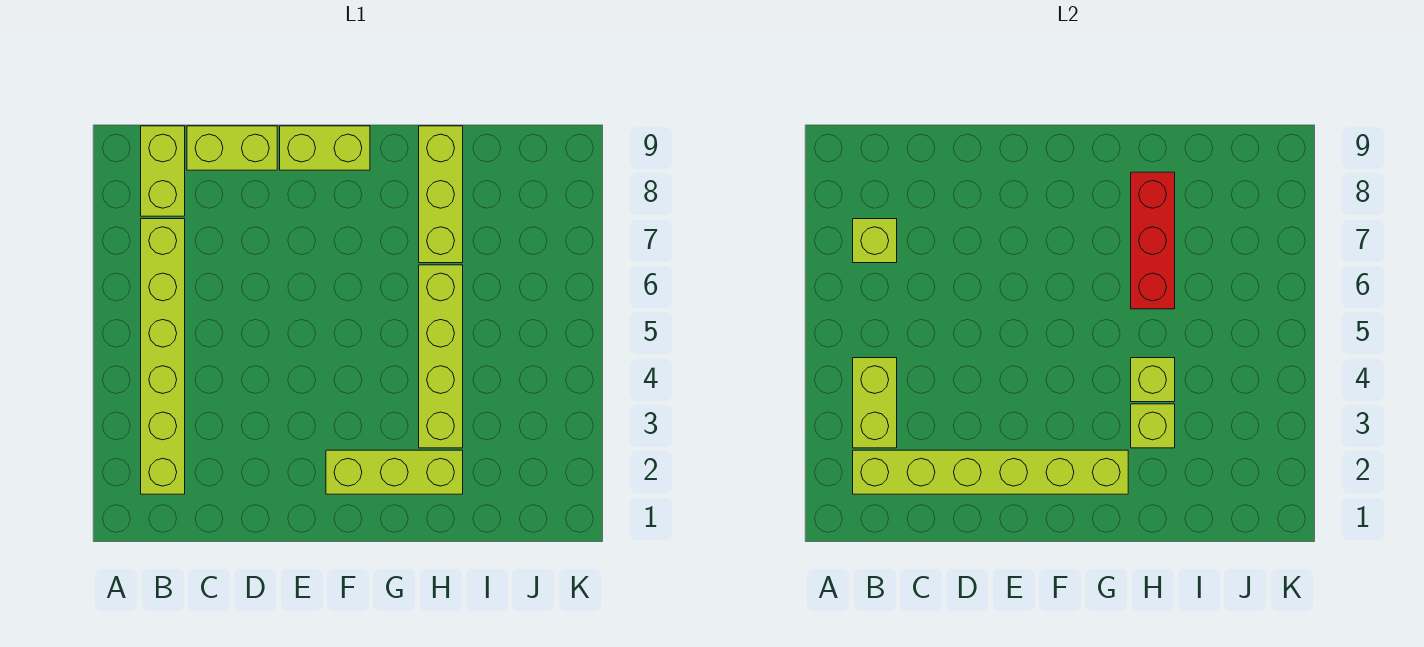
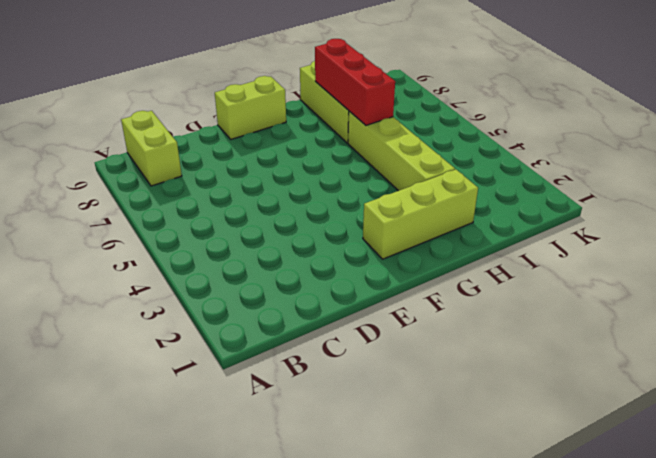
none -> lime 1x6 brick [141,219,185,494]
none -> lime 1x2 brick [187,126,277,170]
none -> lime 1x6 brick [853,450,1128,494]

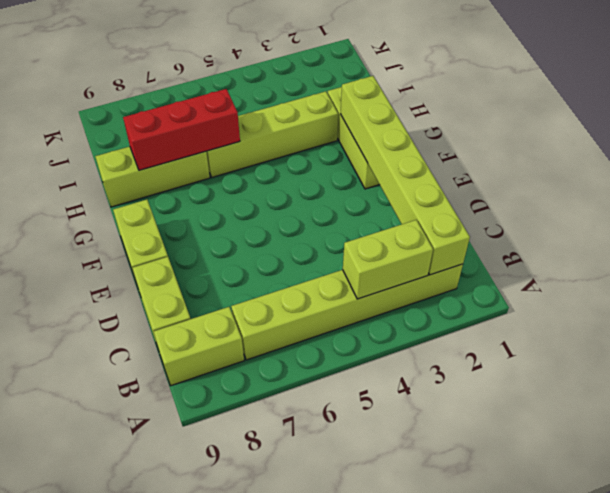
none -> lime 1x1 brick [853,219,897,263]
none -> lime 1x1 brick [1131,404,1175,448]
none -> lime 1x1 brick [1131,358,1175,402]

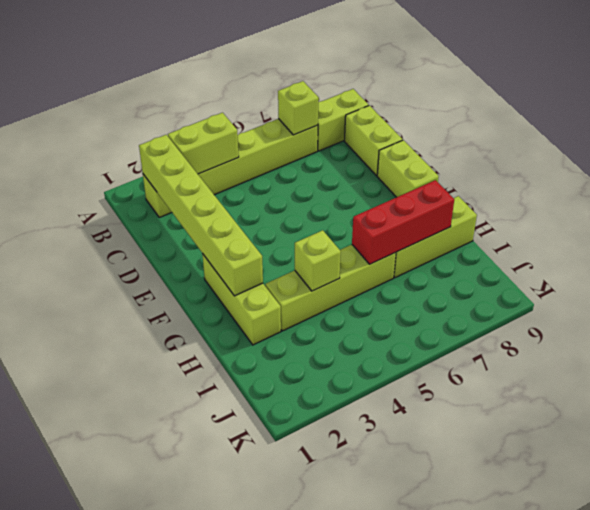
none -> lime 1x1 brick [1131,404,1175,448]

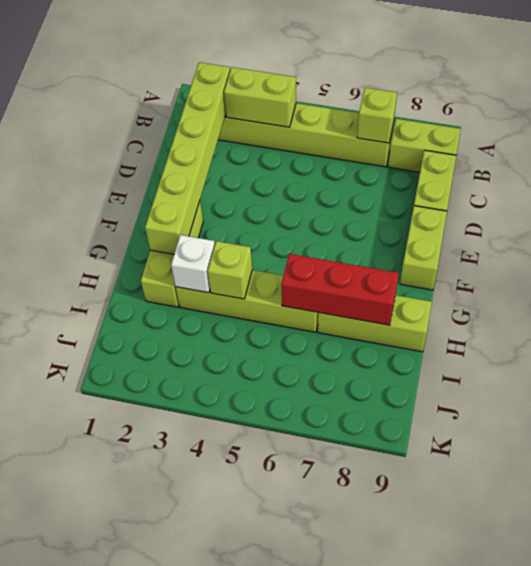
white 1x1 brick [171,235,215,293] -> lime 1x1 brick [1131,404,1175,448]

